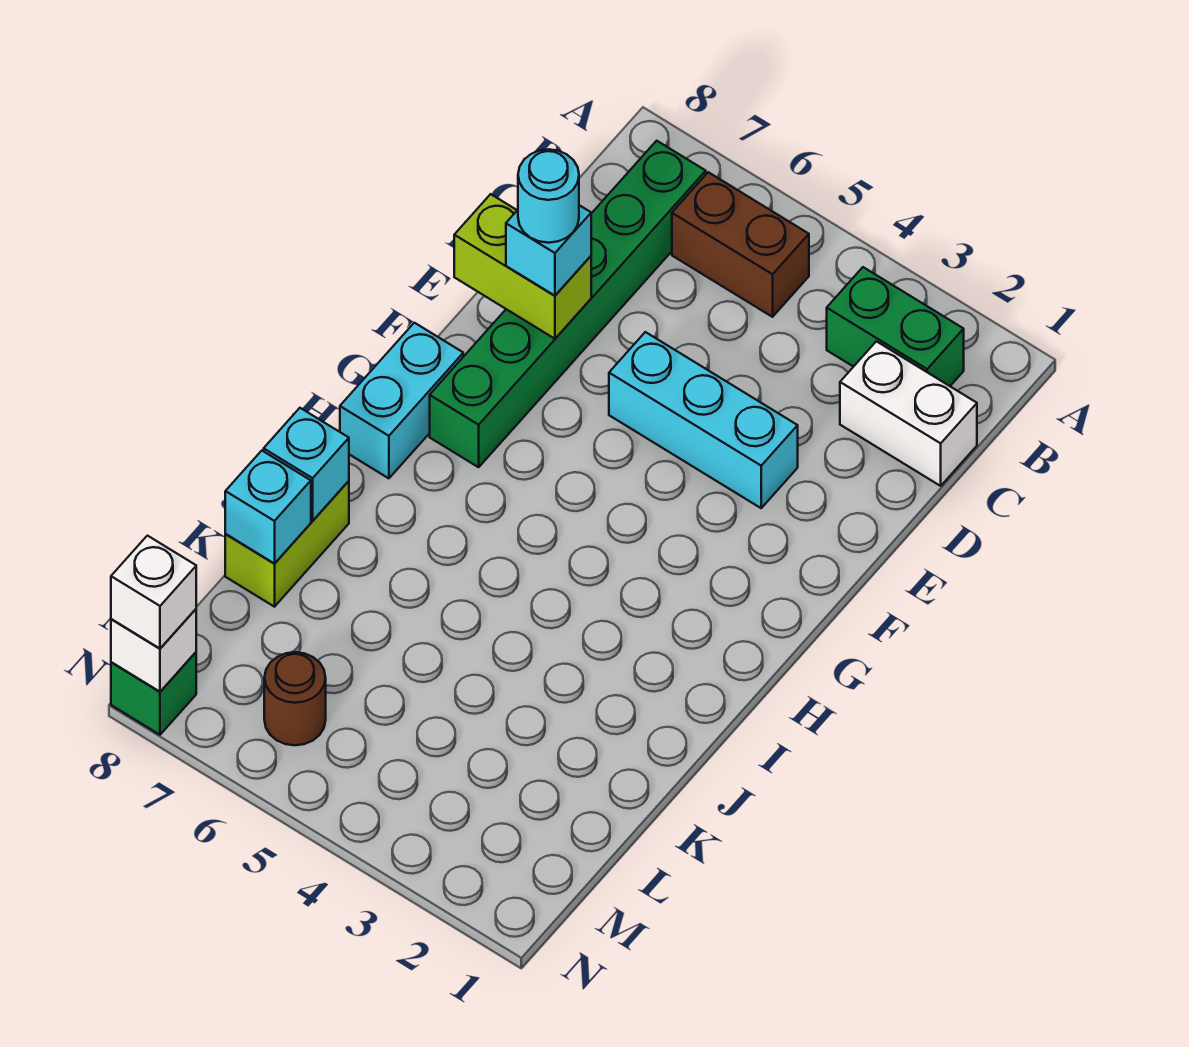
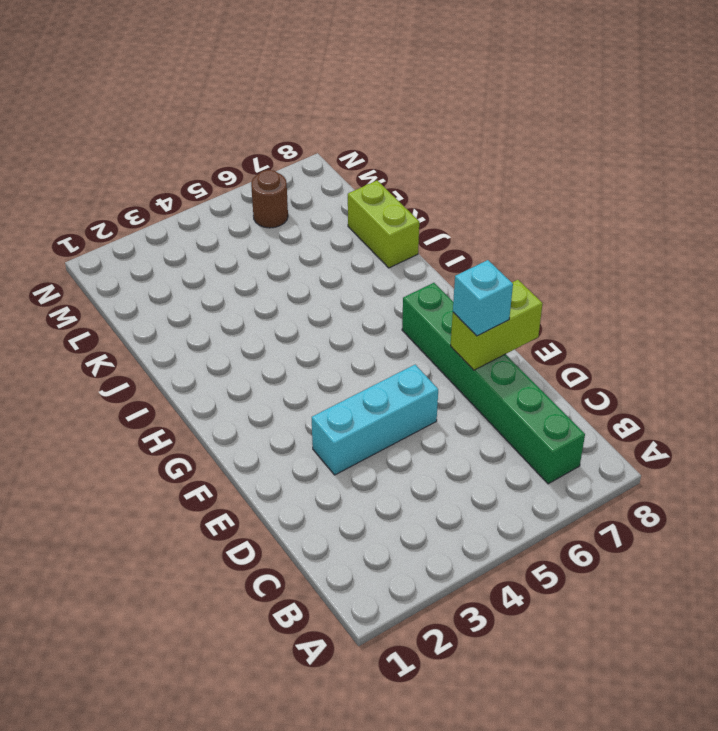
none -> green 1x2 brick [827,267,964,386]
none -> brown 1x2 brick [672,172,809,317]
none -> white 1x2 brick [840,341,977,486]

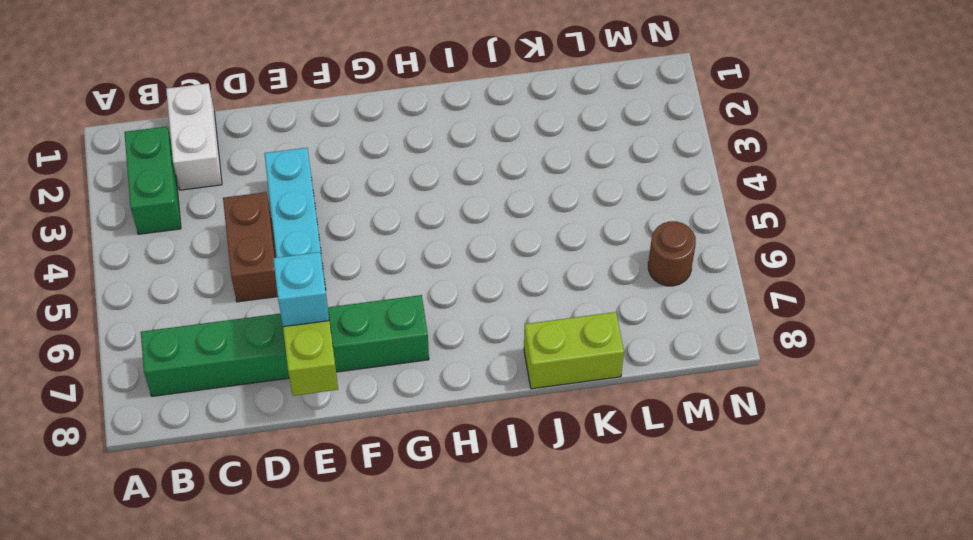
brown 1x2 brick [223,192,278,302] -> brown 1x2 brick moved to [672,172,809,317]
none -> cyan 1x2 brick [340,323,463,478]
none -> green 1x1 brick [111,652,196,735]
none -> cyan 1x1 brick [264,408,349,521]

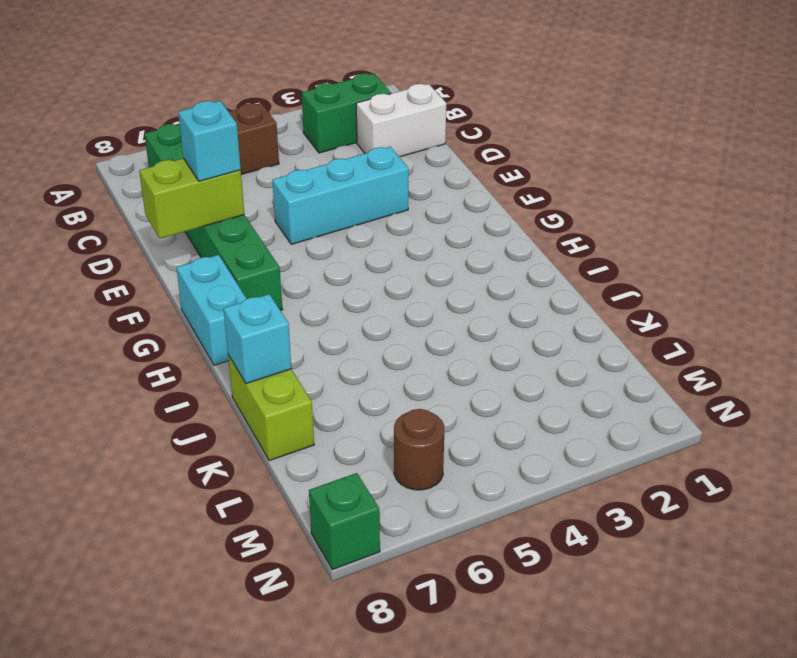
none -> cyan 1x1 brick [225,451,311,564]
none -> white 1x1 brick [111,609,196,692]
none -> white 1x1 brick [111,536,196,648]

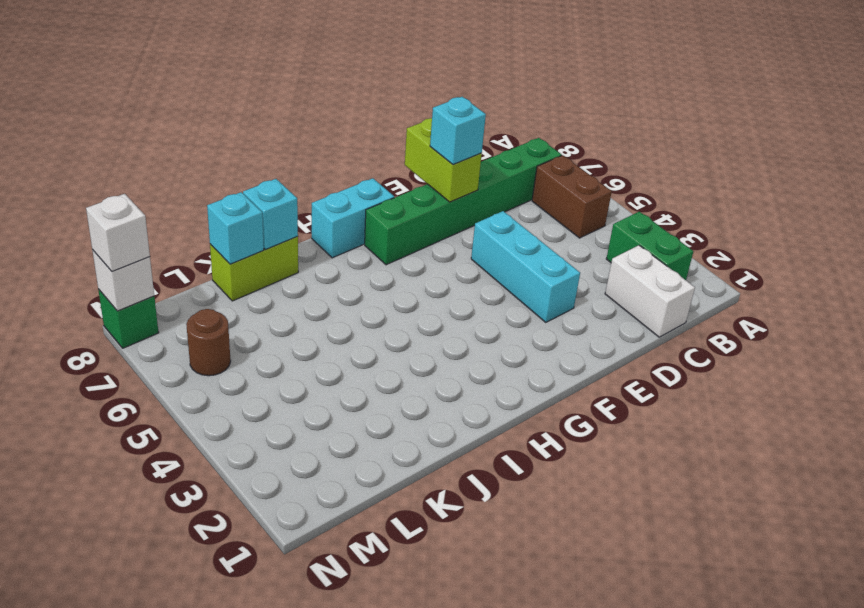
none -> cyan 1x1 round brick [518,149,579,243]

